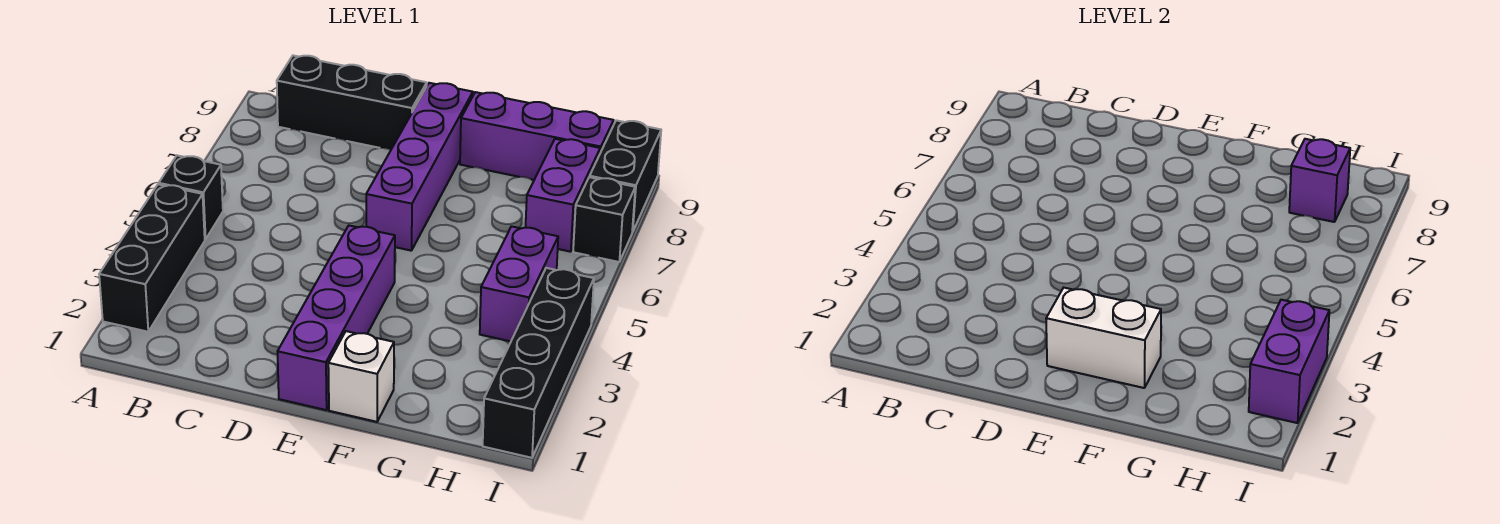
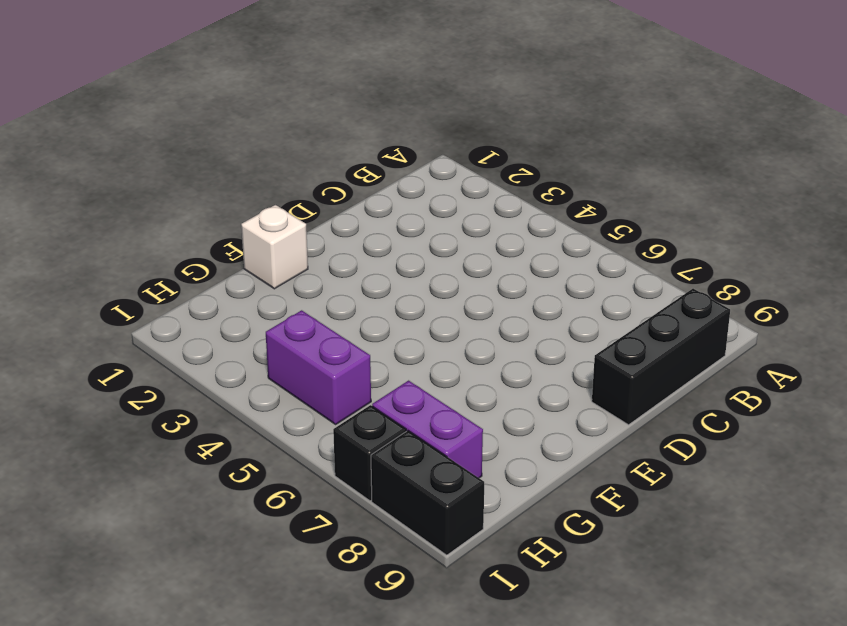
none -> black 1x3 brick [99,184,205,332]
none -> black 1x1 brick [159,156,223,239]
none -> purple 1x4 brick [278,226,395,410]

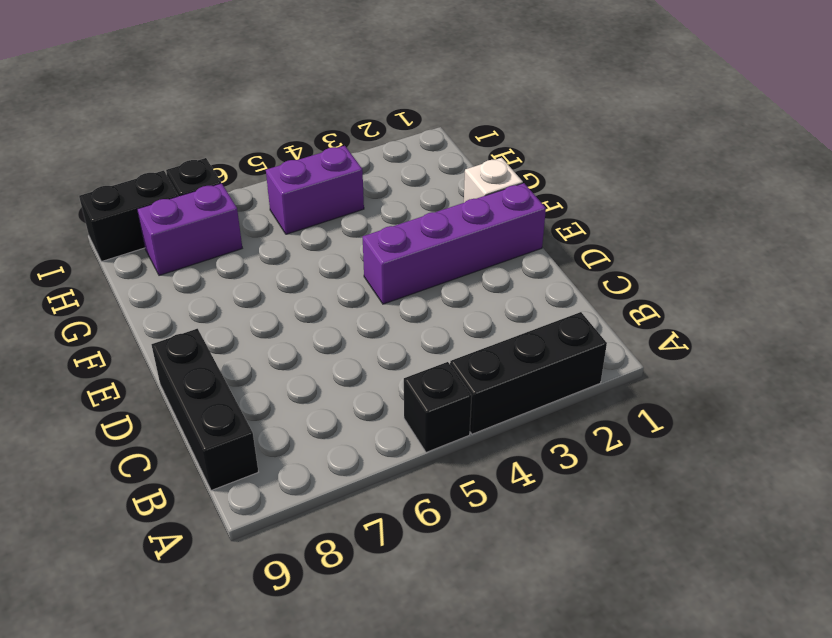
none -> purple 1x4 brick [366,83,473,251]
none -> purple 1x3 brick [460,92,614,180]
none -> black 1x4 brick [483,268,594,458]

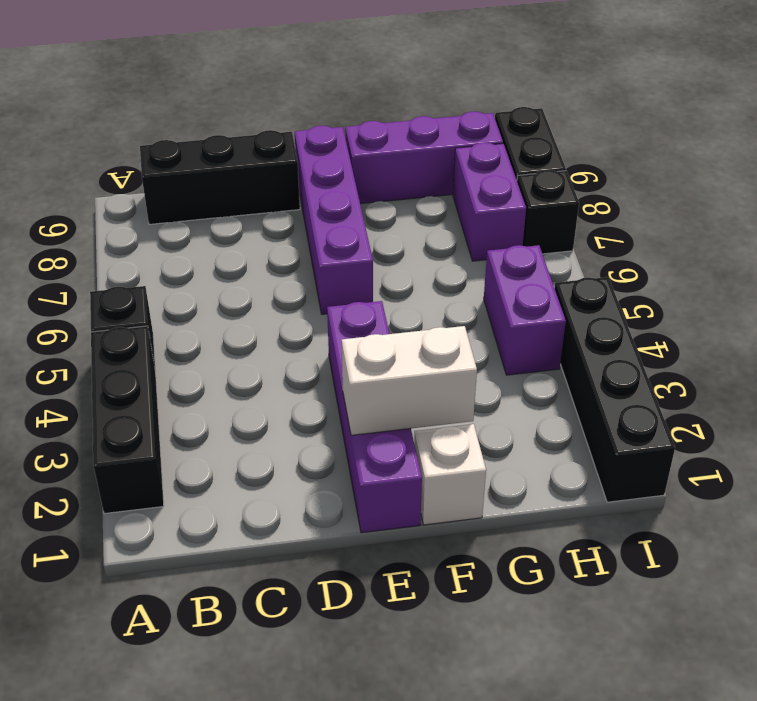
none -> purple 1x1 brick [1289,139,1350,222]
none -> purple 1x2 brick [1249,300,1329,423]

